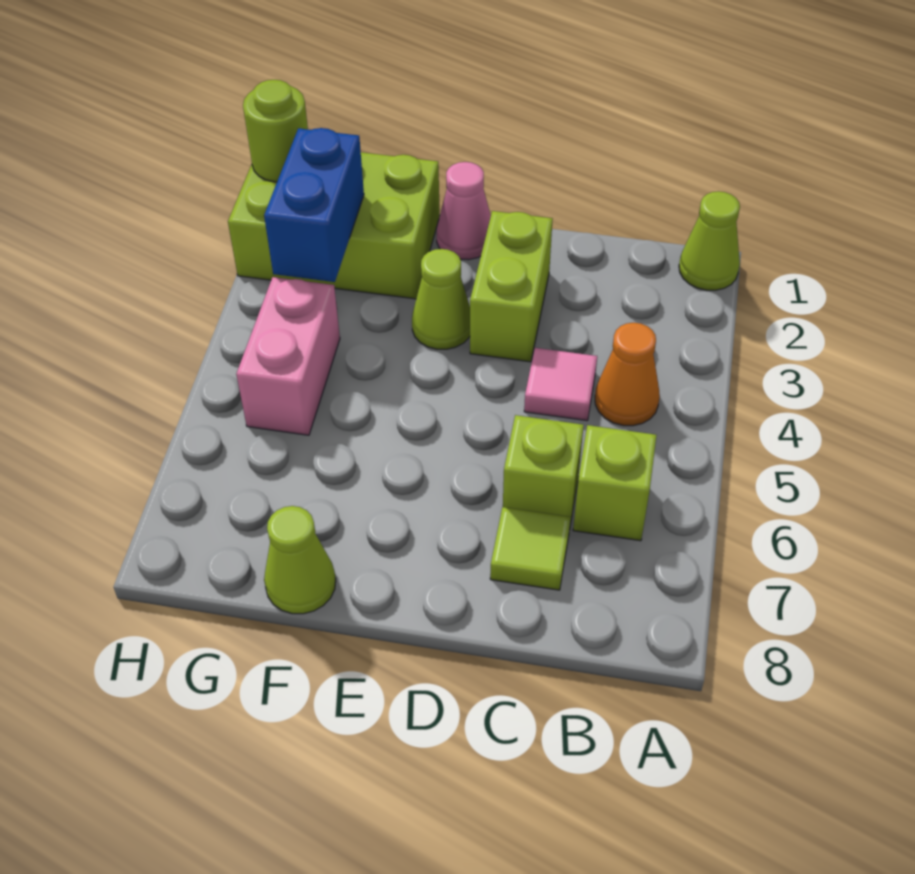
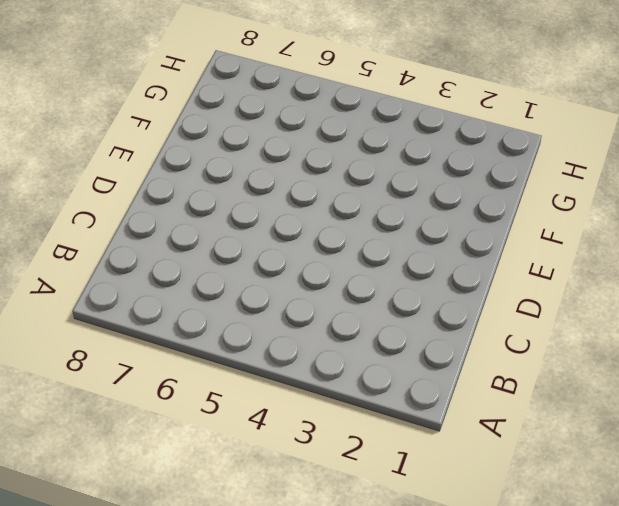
none -> lime 1x1 cone [679,191,740,290]
none -> orange 1x1 cone [595,323,660,426]
none -> lime 1x1 brick [573,425,657,541]

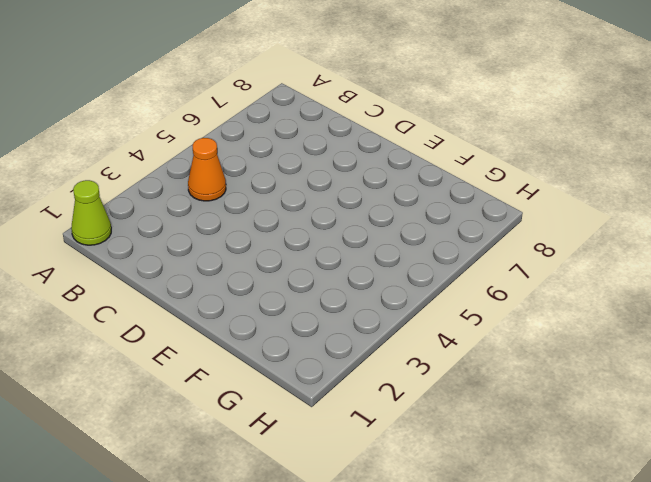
none -> lime 1x1 brick [573,425,657,541]
none -> pink 1x1 tile [524,348,597,421]
none -> lime 1x1 brick [503,415,584,525]

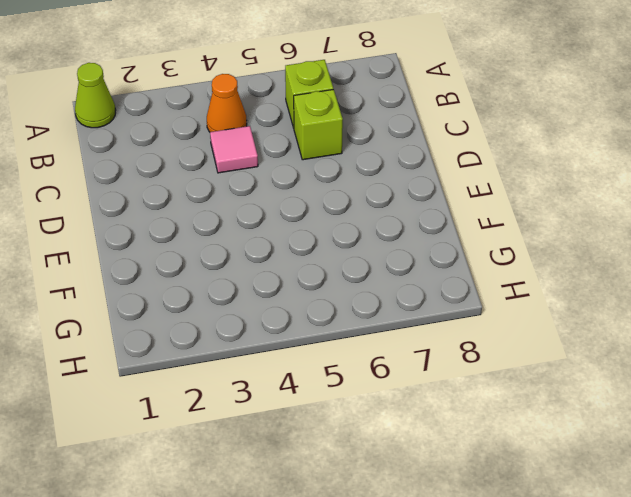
none -> lime 1x1 tile [490,507,571,590]
none -> lime 1x2 brick [470,211,553,362]
none -> pink 1x1 cone [437,162,491,260]

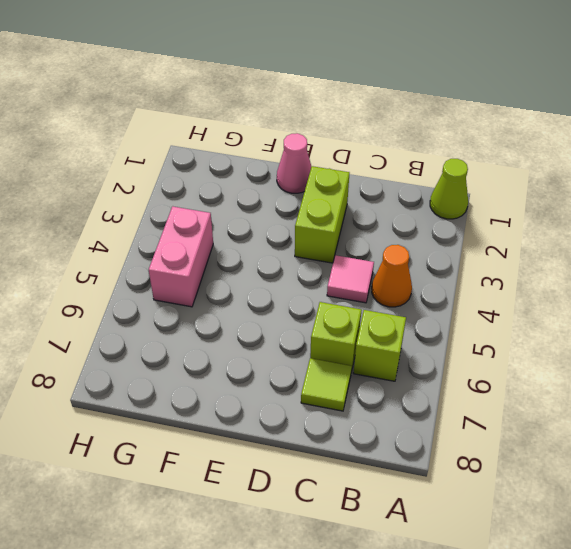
none -> lime 1x1 cone [412,249,470,349]
none -> lime 2x3 brick [228,152,440,299]
none -> lime 1x1 cone [264,506,336,614]

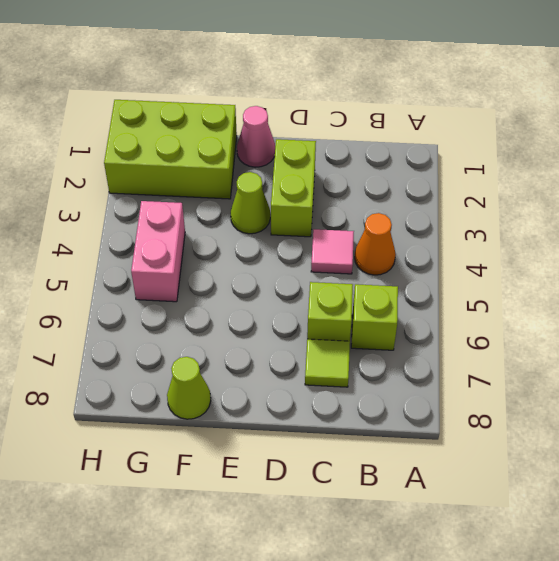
none -> lime 1x1 cone [679,191,740,290]
none -> blue 1x2 brick [264,128,364,282]
none -> lime 1x1 round brick [243,80,308,182]

